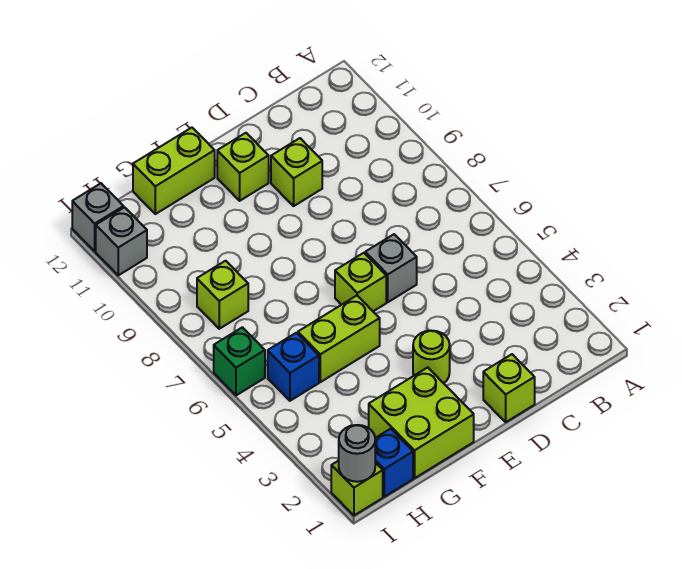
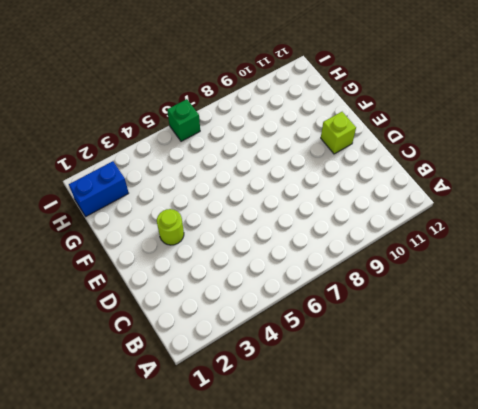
blue 1x2 brick [69,161,129,217] -> blue 1x1 brick [375,429,413,497]
none -> lime 1x1 brick [483,354,535,422]
none -> grey 1x1 brick [365,234,417,302]
none -> lime 1x1 brick [271,138,322,206]

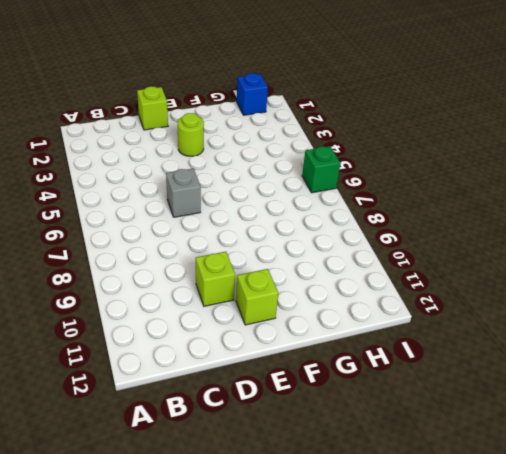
none -> lime 1x1 brick [335,253,386,311]
none -> lime 2x2 brick [369,367,474,478]
none -> lime 1x2 brick [298,296,380,382]

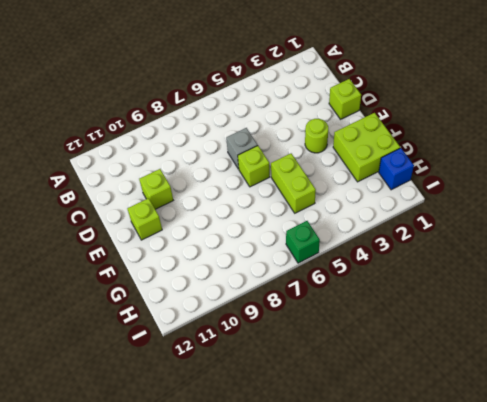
none -> lime 1x2 brick [133,128,215,214]
none -> blue 1x1 brick [268,333,319,401]
none -> lime 1x1 brick [197,261,248,329]

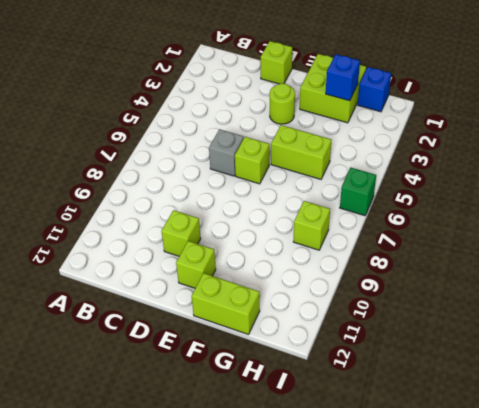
blue 1x1 brick [326,54,360,101] -> blue 1x1 brick moved to [268,333,319,401]
none -> lime 1x1 brick [331,461,383,515]
none -> grey 1x1 brick [96,207,147,275]
none -> grey 1x1 brick [72,183,124,251]

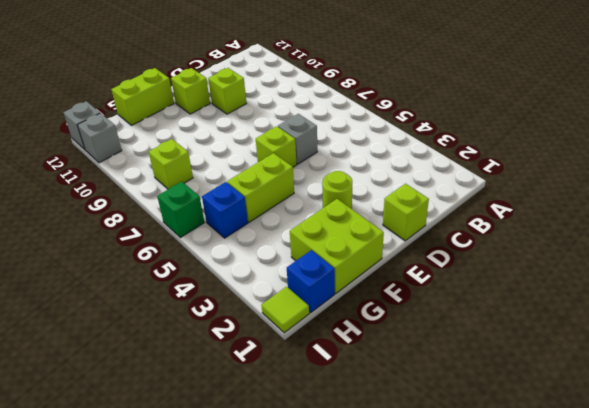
lime 1x1 tile [261,287,309,333] -> lime 1x1 brick [331,461,383,515]
none -> grey 1x1 round brick [339,425,375,482]

